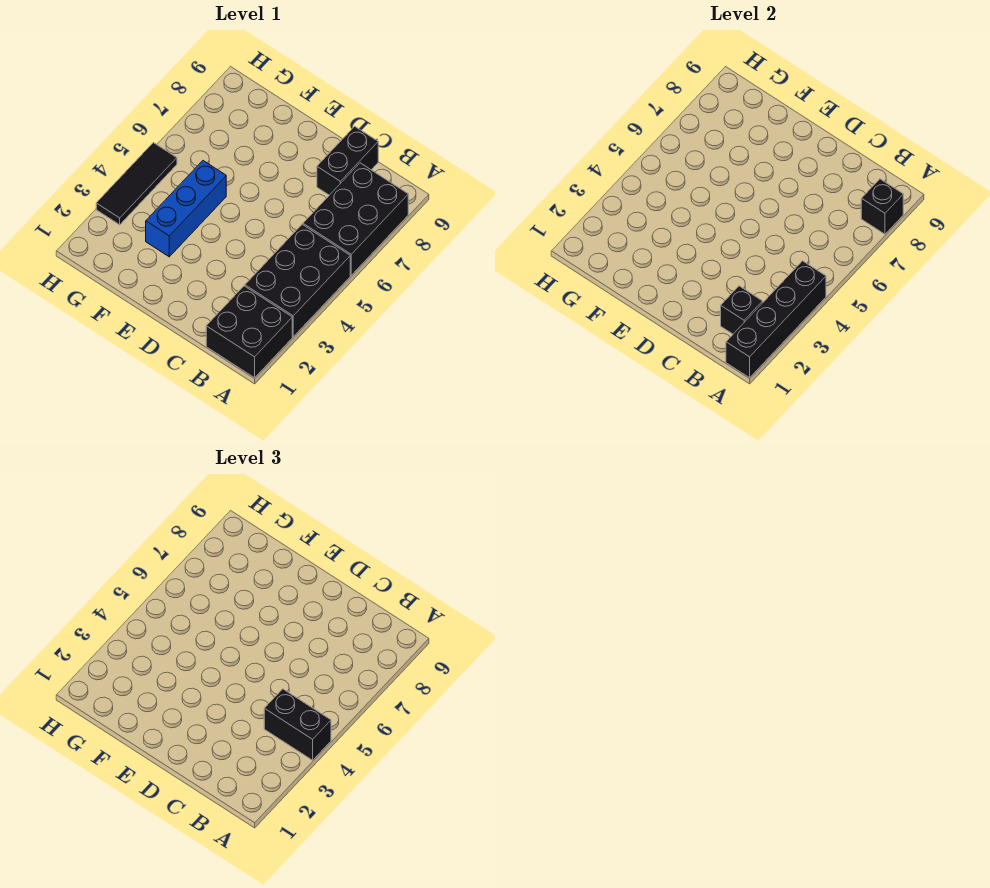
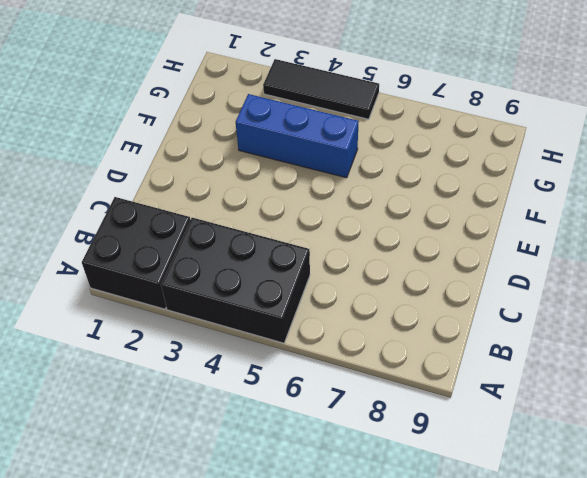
none -> black 2x3 brick [303,163,408,275]
none -> black 1x2 brick [317,126,378,195]

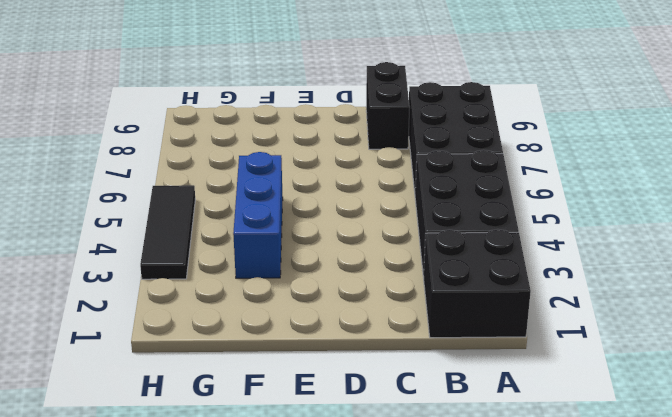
none -> black 1x4 brick [726,261,826,378]
none -> black 1x1 brick [861,179,903,234]

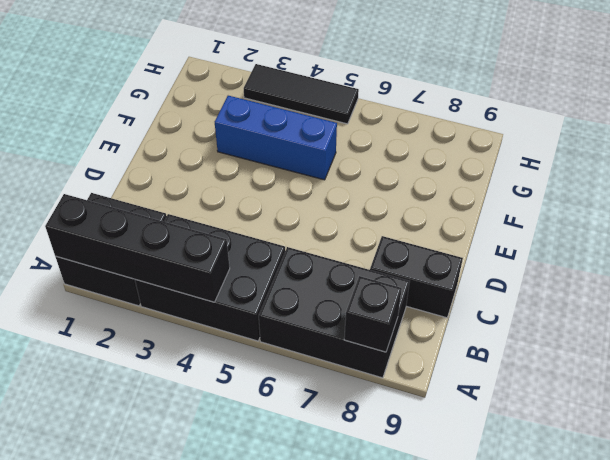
none -> black 1x1 brick [721,286,763,334]
none -> black 1x2 brick [264,689,331,760]

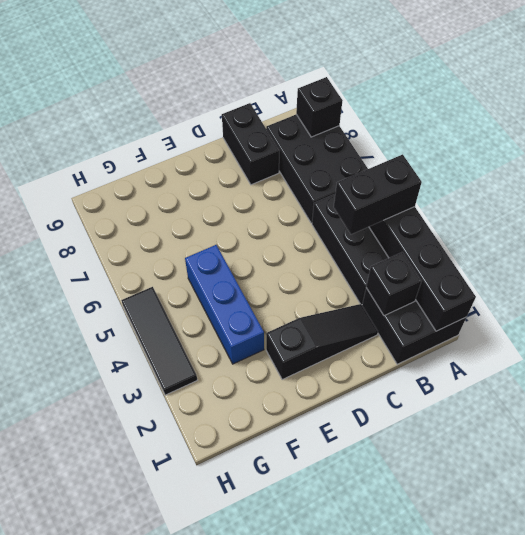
black 1x3 slope [266,304,378,380] -> none

